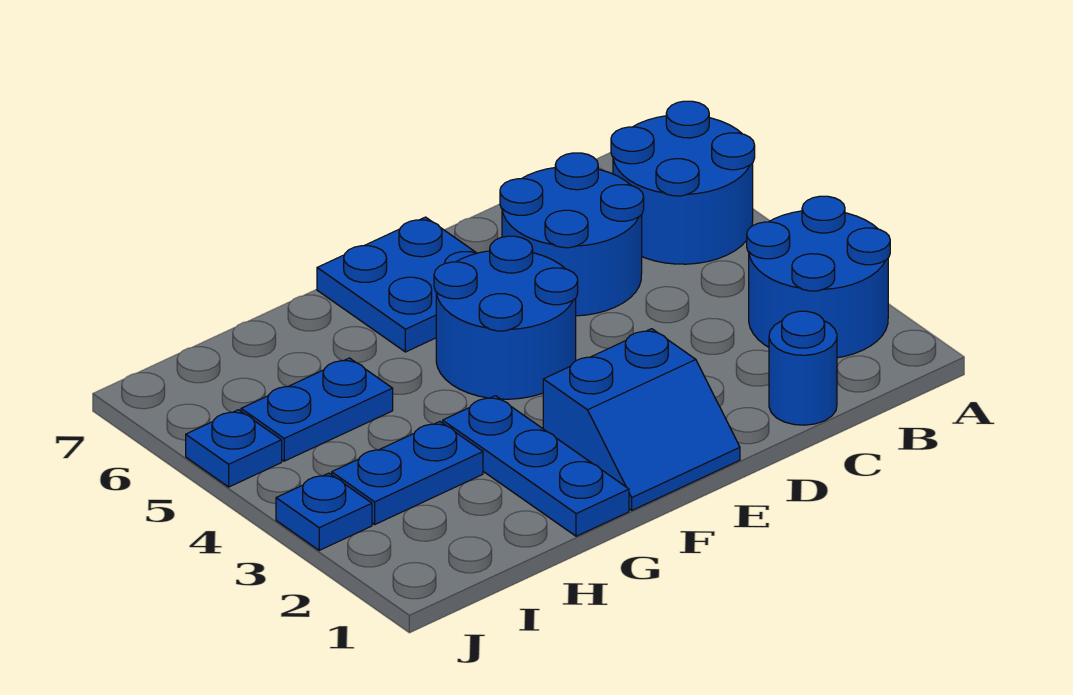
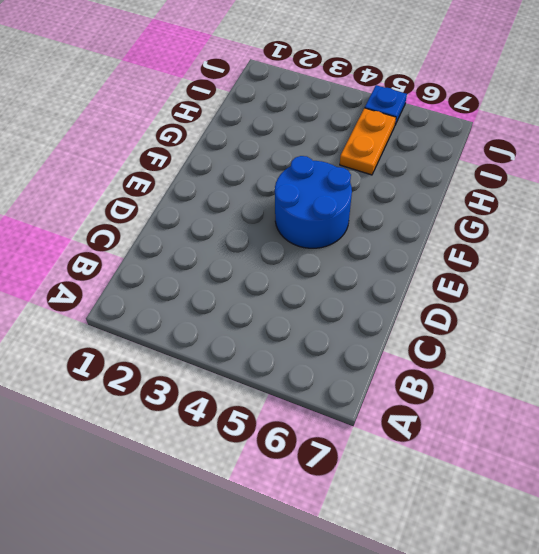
orange 1x2 plate [340,108,396,175] -> blue 1x2 plate [241,358,393,461]
none -> blue 2x2 round brick [747,196,890,358]
none -> blue 2x2 round brick [611,101,755,264]
none -> blue 1x1 round brick [769,311,837,425]

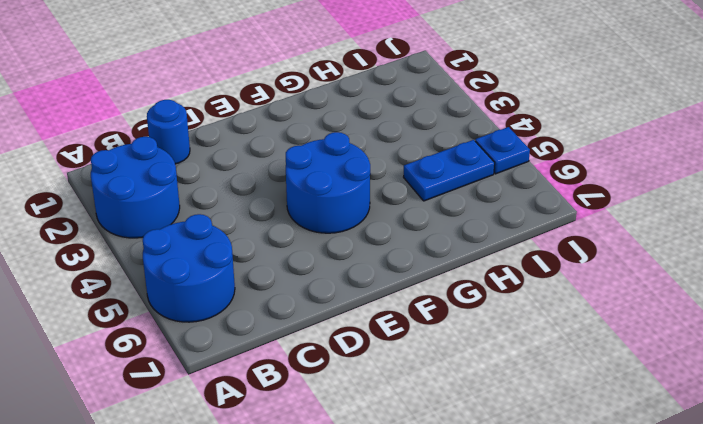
none -> blue 2x2 round brick [500,153,644,316]
none -> blue 2x2 slope [543,329,740,510]
none -> blue 2x2 plate [317,217,477,352]

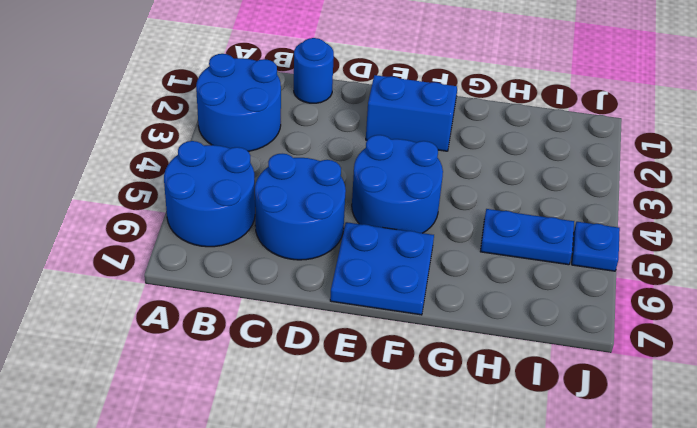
none -> blue 1x3 plate [443,396,629,536]
none -> blue 1x2 plate [332,422,483,524]
none -> blue 1x1 plate [276,473,372,550]

